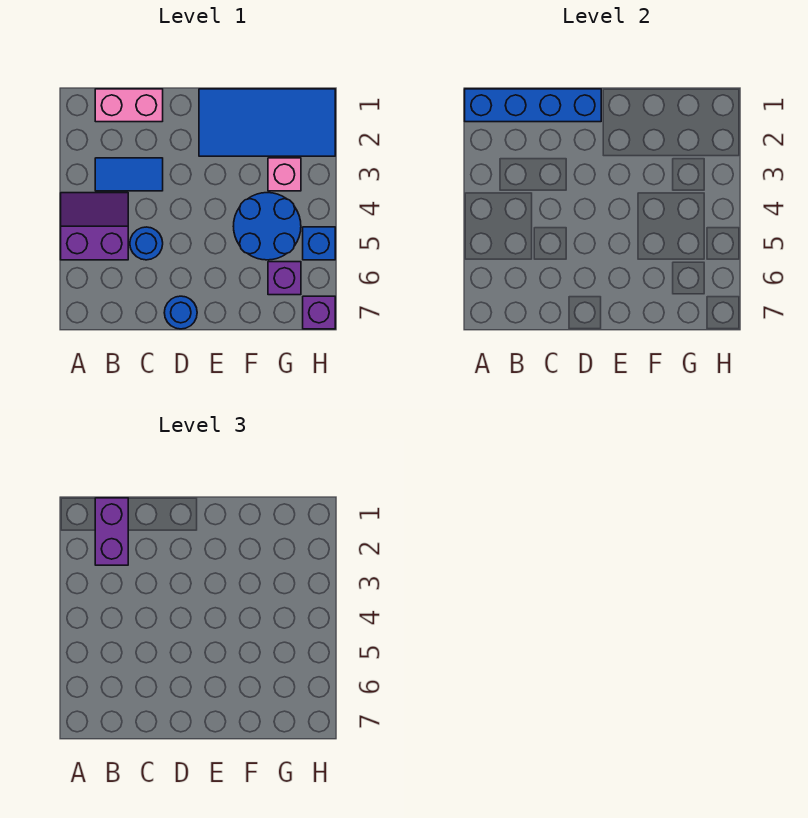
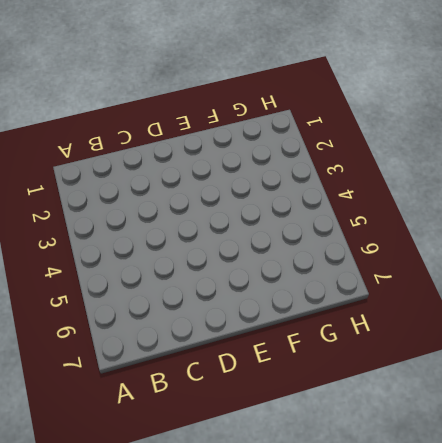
none -> purple 2x2 slope [61,193,128,260]
none -> pink 1x2 brick [95,89,163,122]
none -> blue 1x2 tile [95,158,163,191]

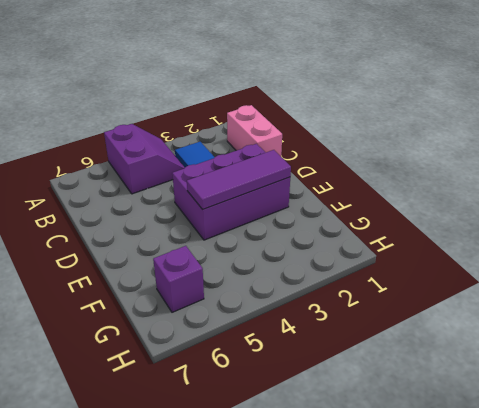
purple 2x3 brick [172,144,290,240] -> blue 2x4 tile [199,89,335,156]
purple 1x3 tile [187,150,291,209] -> none
none -> blue 1x1 round brick [130,227,163,260]
none -> blue 1x1 round brick [164,296,197,329]
none -> blue 2x2 round brick [233,193,301,260]

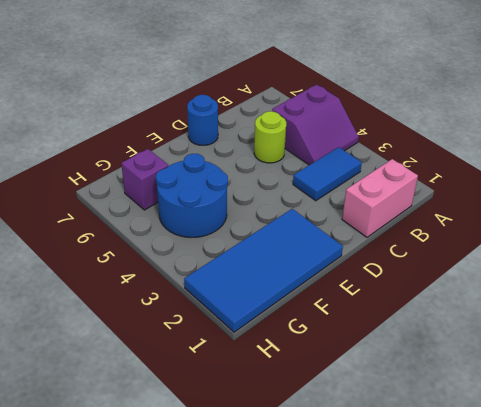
lime 1x1 round brick [254,111,286,163] -> blue 1x1 round brick [130,227,163,260]
none -> pink 1x1 brick [268,158,301,191]
none -> blue 1x1 brick [303,227,335,260]
none -> purple 1x1 brick [303,296,335,329]

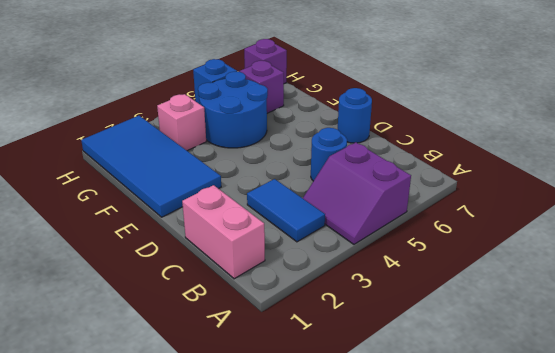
none -> blue 1x4 brick [465,89,601,122]
none -> purple 1x2 brick [95,498,128,565]

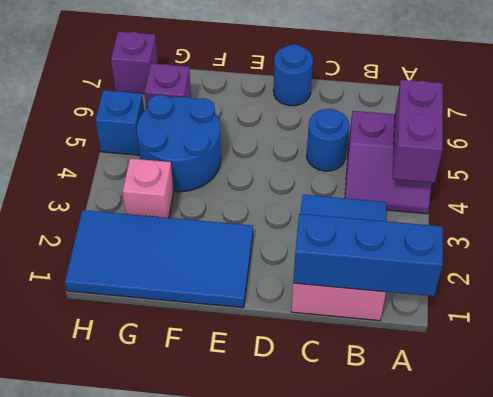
blue 1x3 brick [293,214,443,296] -> blue 1x4 brick [465,89,601,122]
purple 1x2 brick [393,80,443,183] -> purple 1x2 brick moved to [95,498,128,565]

